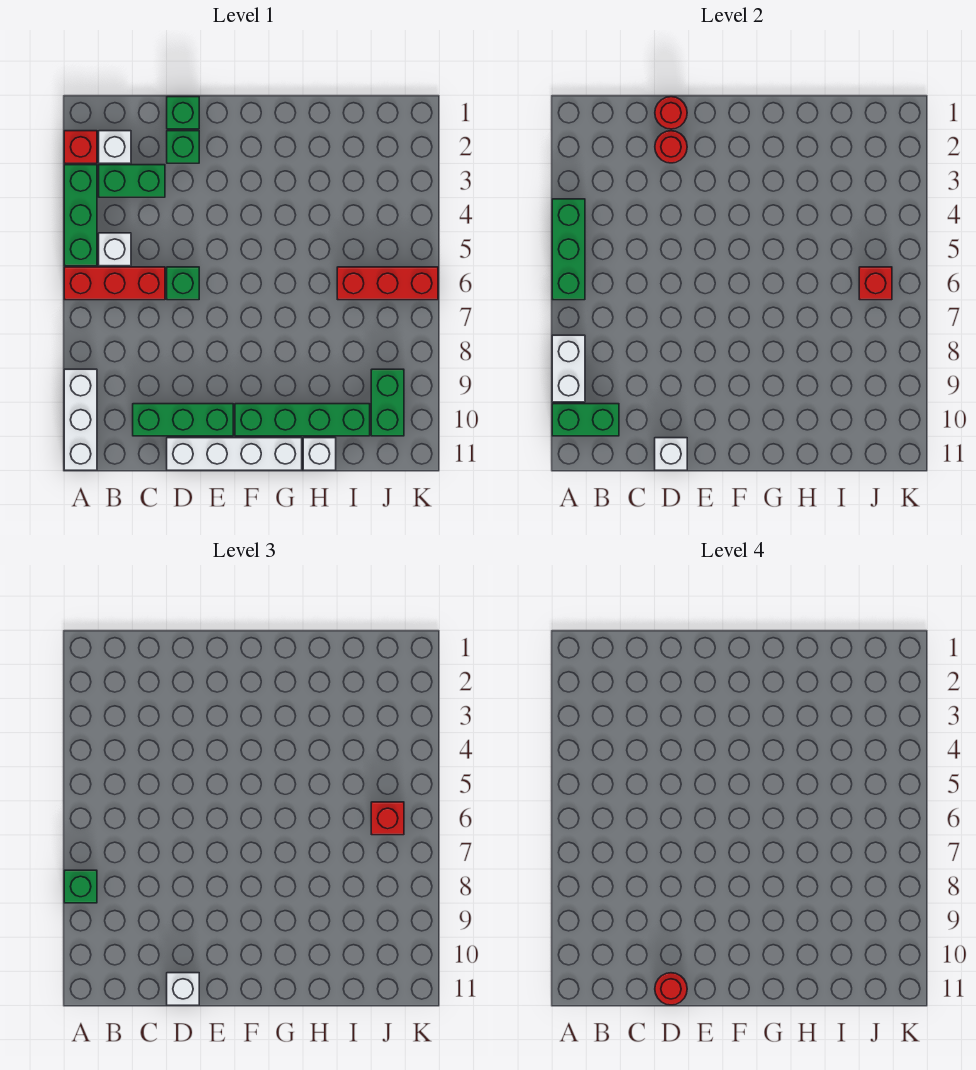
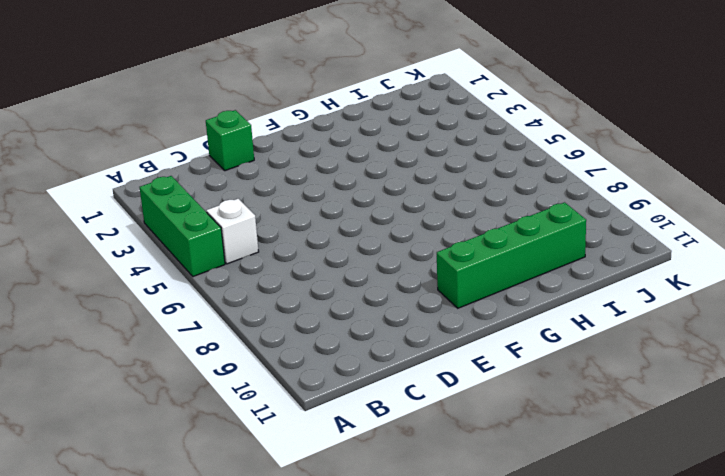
none -> red 1x1 brick [64,131,97,163]
none -> red 1x3 brick [64,267,165,300]
none -> white 1x3 brick [64,369,97,470]

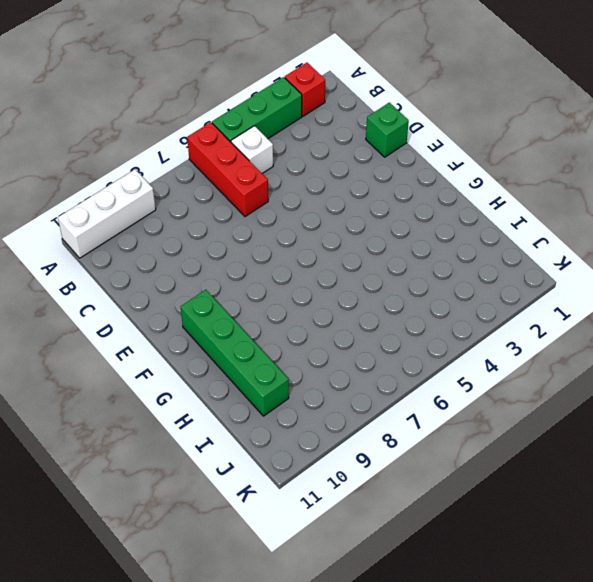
none -> white 1x1 brick [99,131,131,163]
none -> green 1x2 brick [99,165,165,197]
none -> green 1x3 brick [133,404,233,436]

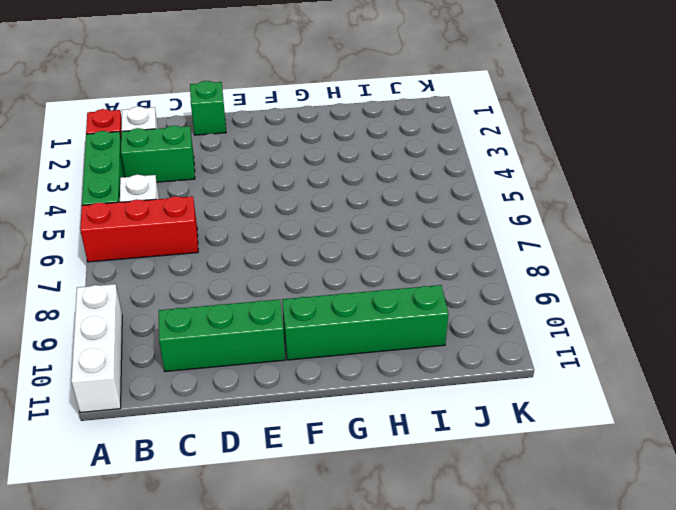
none -> green 1x1 brick [167,131,199,163]
none -> green 1x1 brick [167,267,199,300]
none -> white 1x4 brick [167,438,302,470]

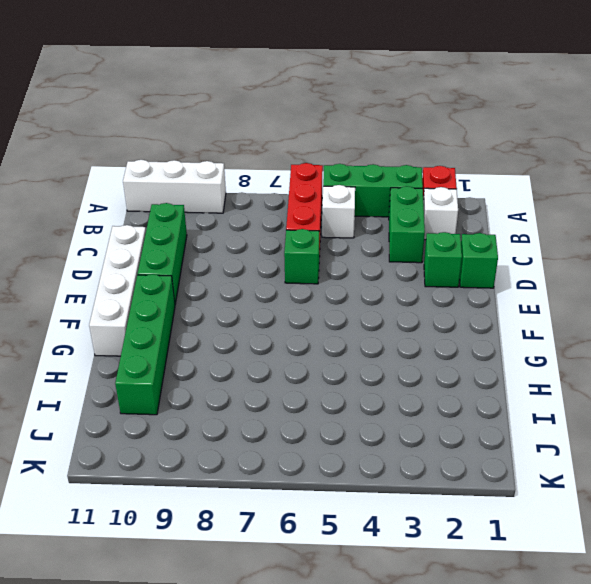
none -> white 1x1 brick [303,438,336,470]
none -> red 1x3 brick [337,267,438,300]
none -> green 1x2 brick [371,369,404,436]

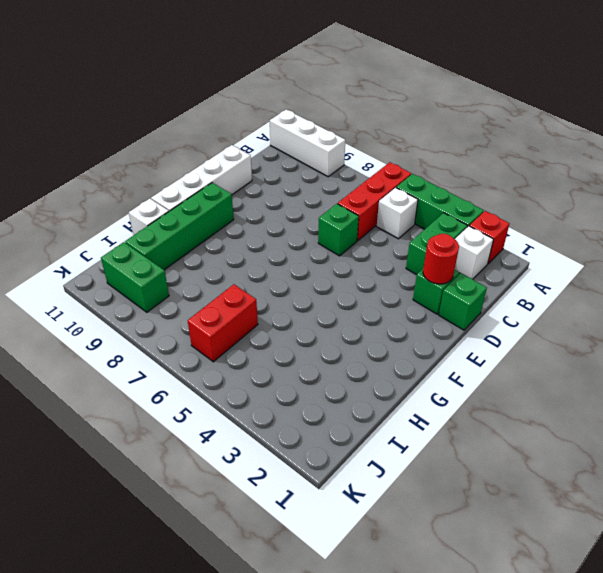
red 1x2 brick [188,284,258,362] -> red 1x3 brick [337,267,438,300]
none -> green 1x3 brick [133,404,233,436]
none -> green 1x3 brick [552,199,585,300]
none -> white 1x2 brick [552,335,585,402]

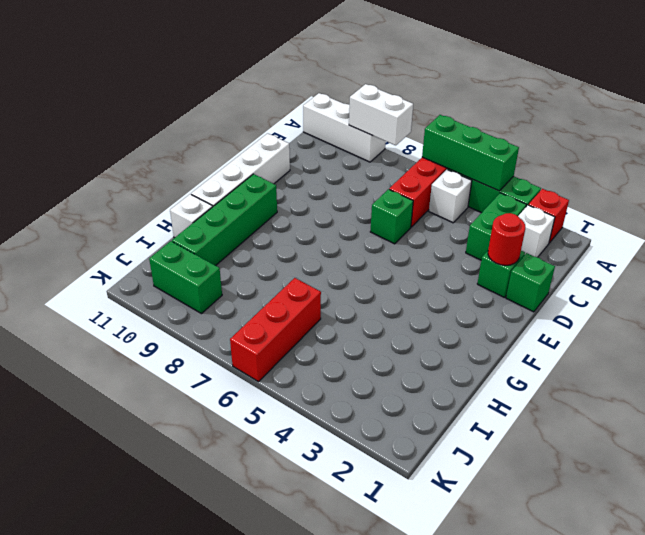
none -> green 1x3 brick [133,404,233,436]
none -> green 1x2 brick [552,404,619,436]
none -> red 1x1 round brick [655,97,687,129]

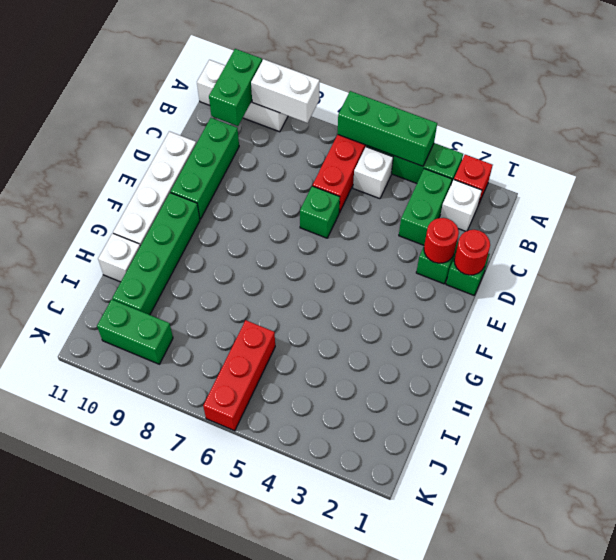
none -> white 1x1 brick [655,438,687,470]
none -> red 1x1 brick [859,267,892,300]
none -> green 1x1 brick [64,870,97,903]

